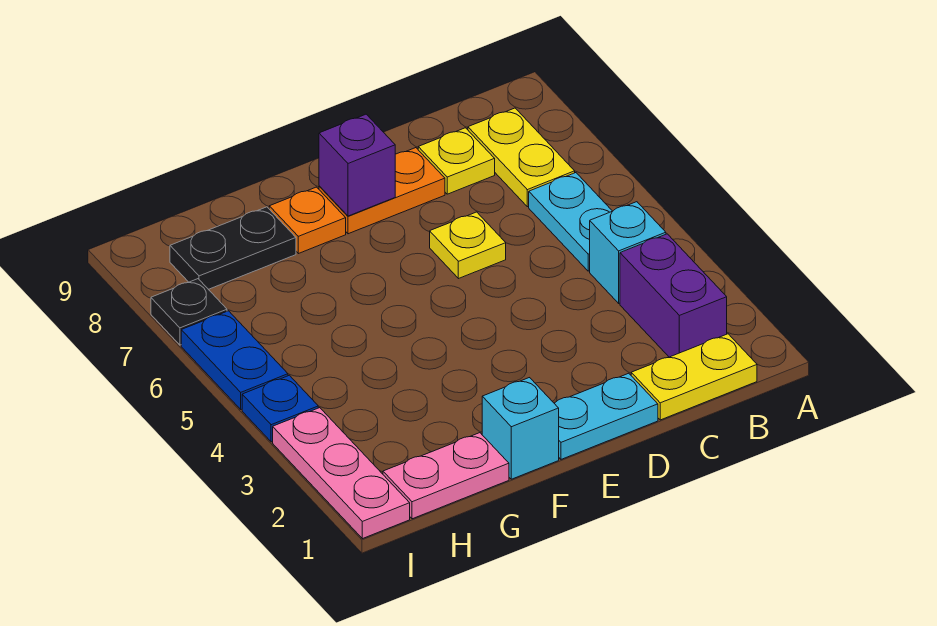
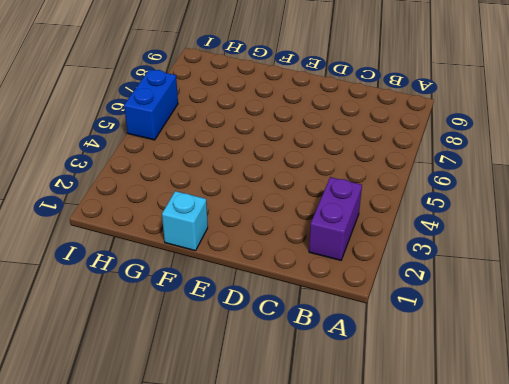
blue 1x2 brick [124,69,178,140] -> blue 1x2 plate [181,311,288,409]
none -> yellow 1x2 plate [631,334,757,420]
none -> cyan 1x1 brick [590,202,666,303]
none -> cyan 1x2 plate [529,173,612,271]

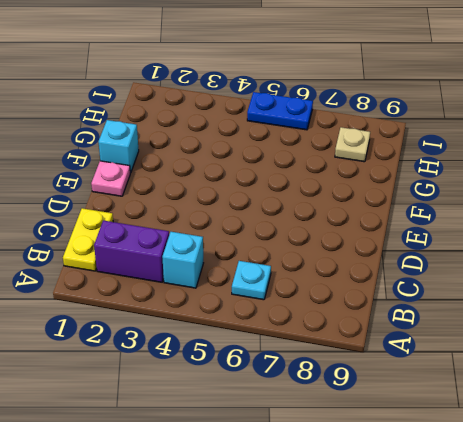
cyan 1x1 plate [232,261,271,300] -> cyan 1x2 plate [529,173,612,271]
pink 1x1 plate [91,161,130,196] -> cyan 1x2 plate [554,373,658,459]
tan 1x1 plate [335,127,370,162] -> black 1x2 plate [170,207,296,289]
none -> yellow 1x2 plate [468,108,575,207]
none -> yellow 1x1 plate [418,128,495,194]
none -> yellow 1x1 plate [430,212,506,279]

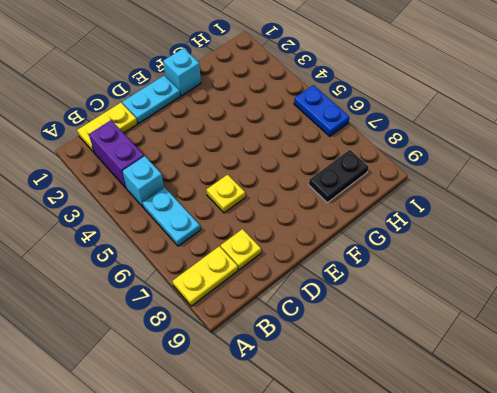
yellow 1x2 plate [173,246,238,306] -> yellow 1x2 plate turned to [468,108,575,207]
none -> orange 1x2 plate [319,148,445,234]
none -> orange 1x1 plate [269,187,346,254]
none -> pink 1x2 plate [383,433,509,519]

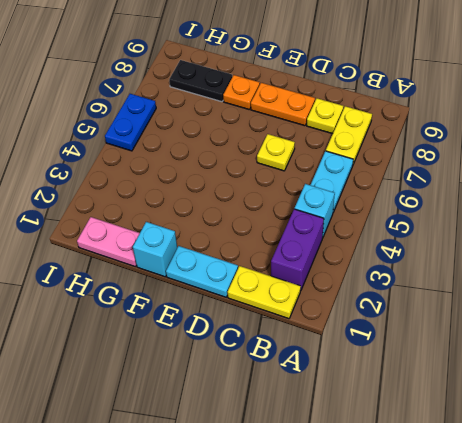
none -> pink 1x3 plate [273,408,410,539]
none -> blue 1x1 plate [242,375,318,442]
none -> black 1x1 plate [151,279,227,345]

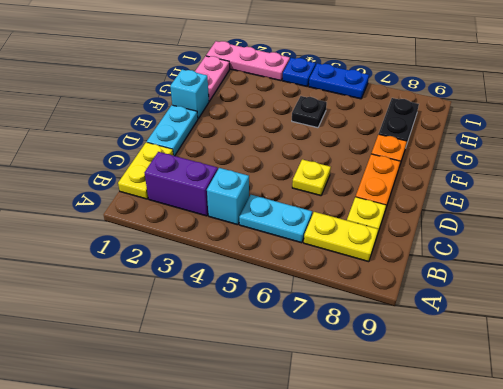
black 1x1 plate [292,96,327,128] -> black 1x1 plate moved to [151,279,227,345]
none -> purple 1x1 brick [319,114,395,216]

